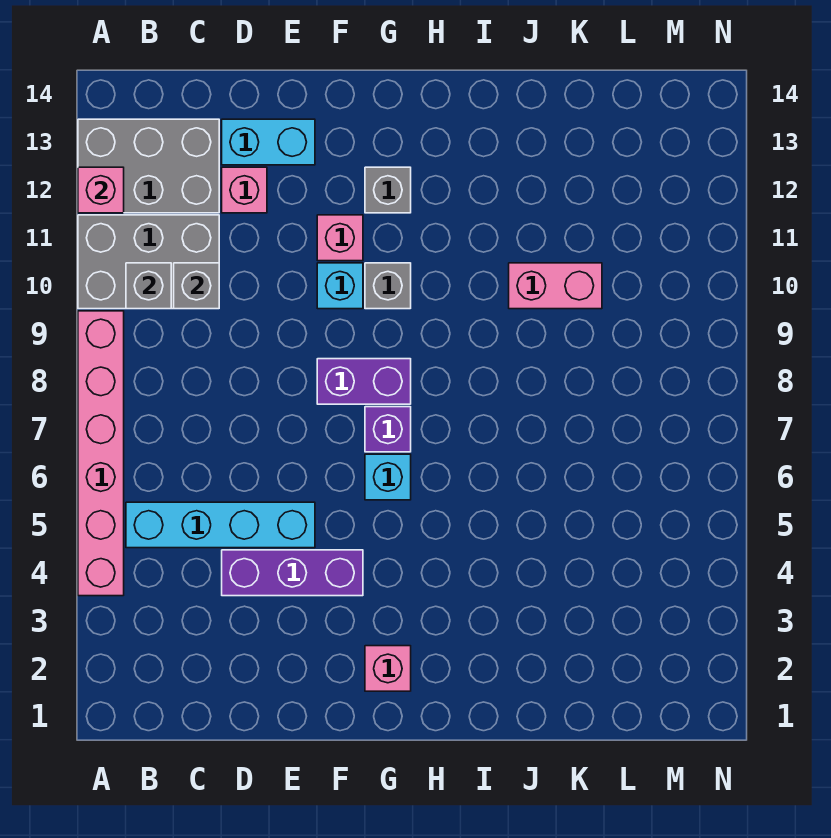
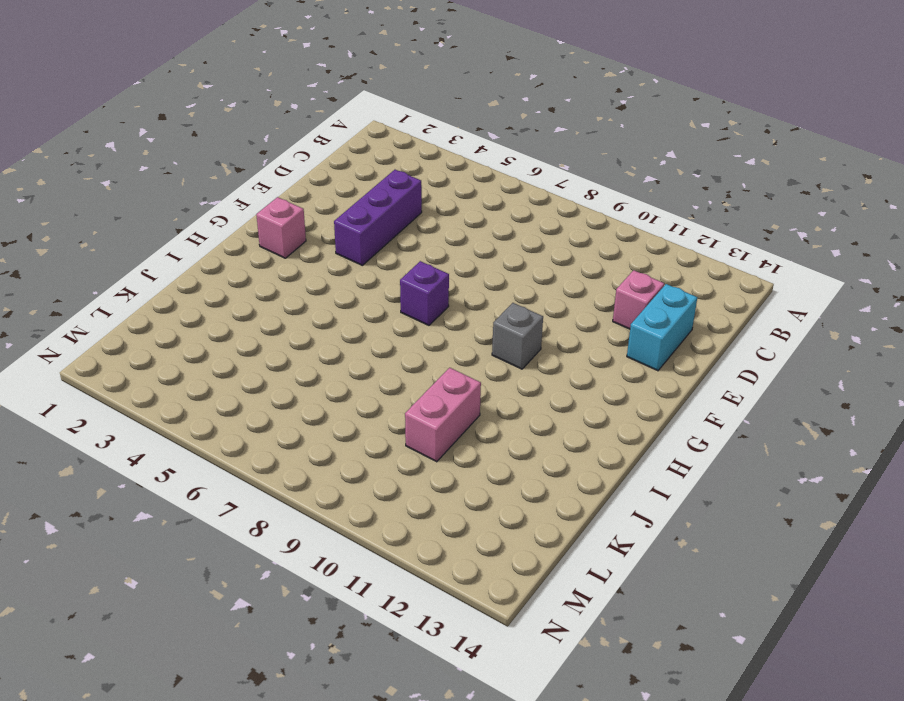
none -> pink 1x6 brick [78,311,124,596]
none -> grey 2x3 brick [78,215,219,309]
none -> grey 2x3 brick [78,119,219,213]

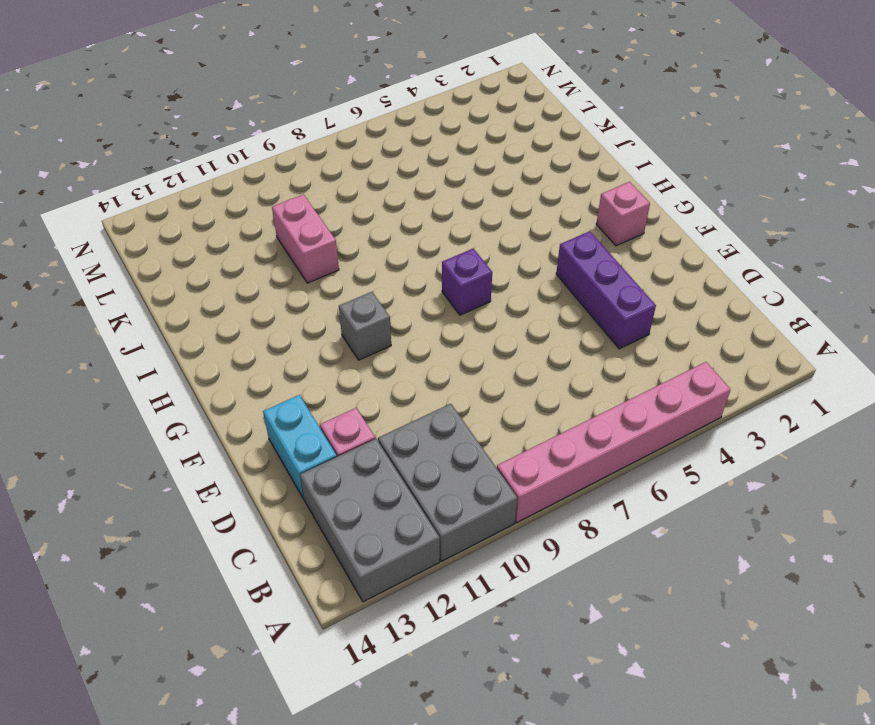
none -> cyan 1x4 brick [126,502,315,548]
none -> purple 1x2 brick [317,359,411,404]
none -> cyan 1x1 brick [317,263,363,309]

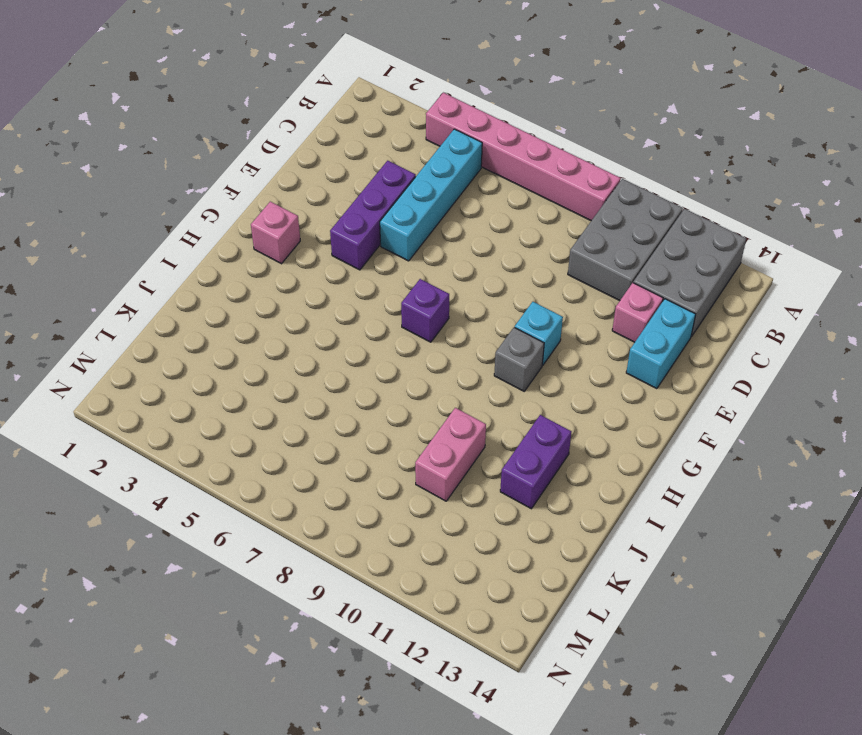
purple 1x2 brick [500,415,572,509] -> purple 1x2 brick moved to [317,359,411,404]
none -> pink 1x1 brick [317,215,363,261]
none -> cyan 1x1 brick [365,454,411,500]
none -> grey 1x1 brick [365,167,411,213]

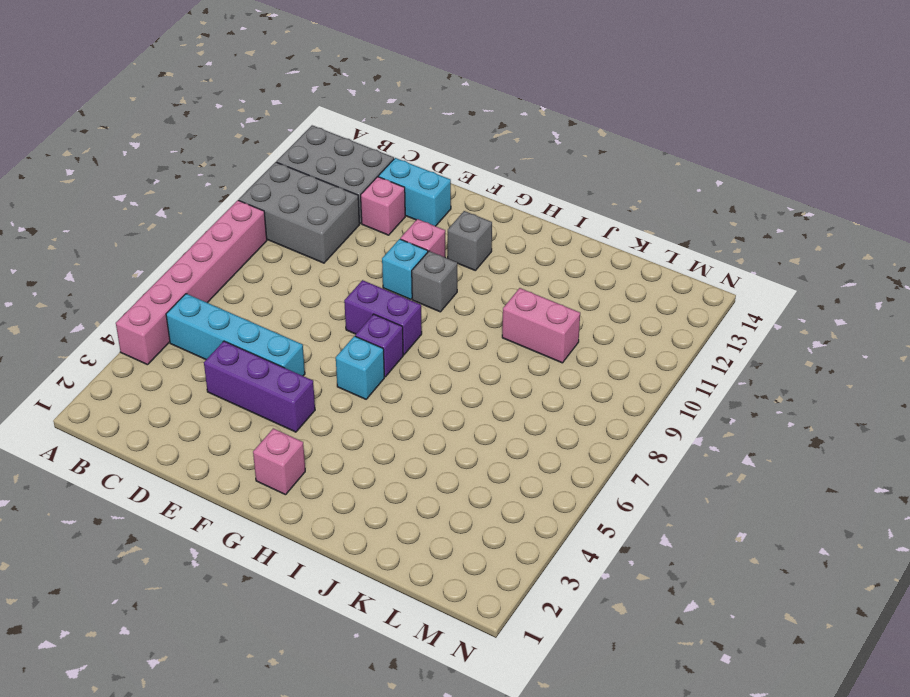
none -> pink 1x1 brick [78,167,124,213]
none -> grey 1x1 brick [126,263,171,309]
none -> grey 1x1 brick [174,263,219,309]

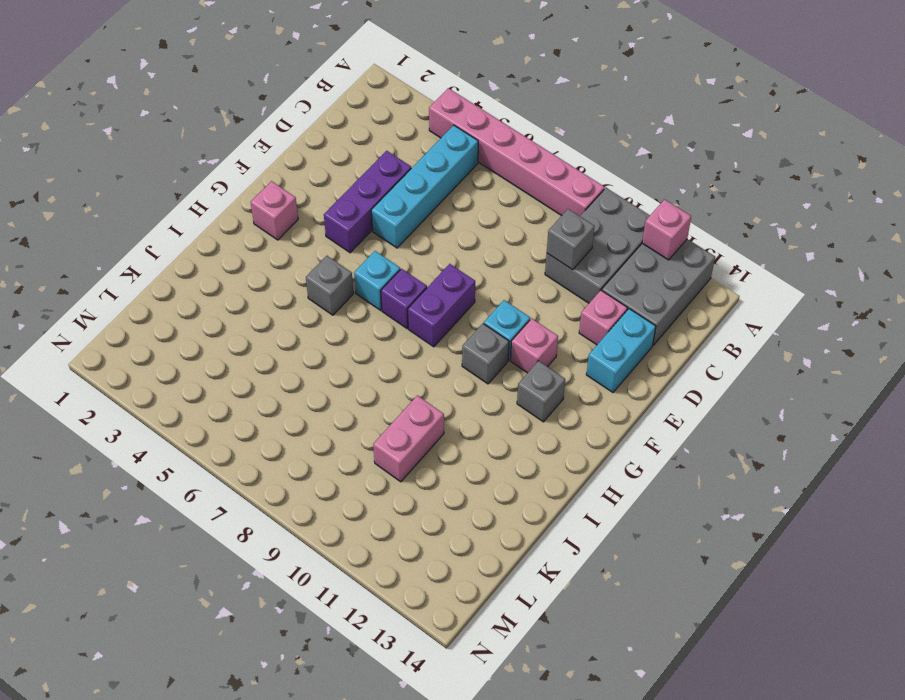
grey 1x1 brick [306,256,354,315] -> grey 1x1 brick moved to [126,263,171,309]

